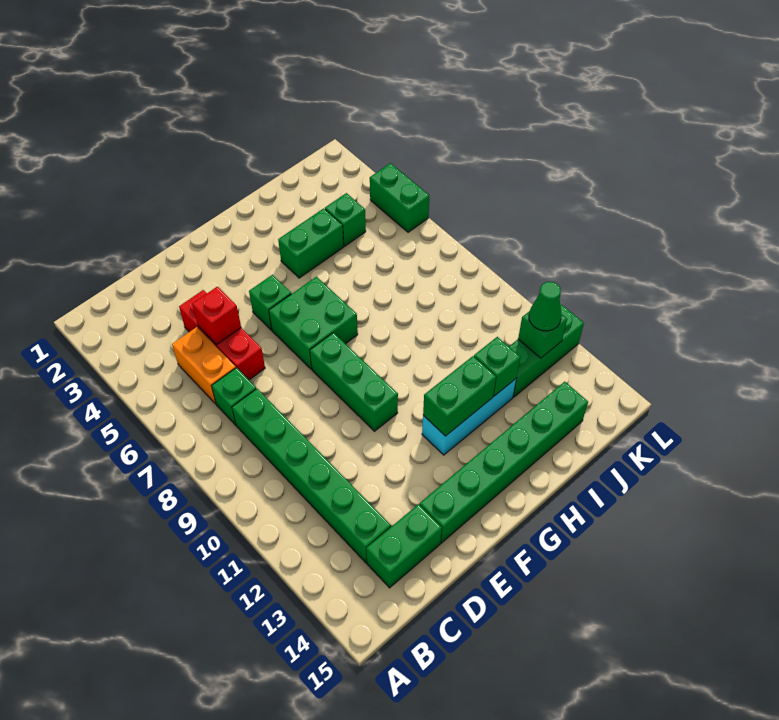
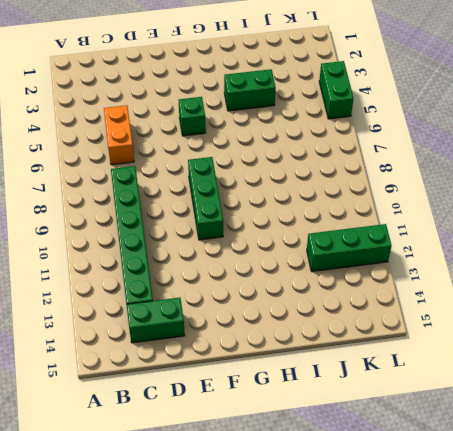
none -> green 1x1 brick [212,368,256,425]
none -> red 1x3 brick [179,290,265,380]
none -> green 1x6 brick [420,382,588,543]

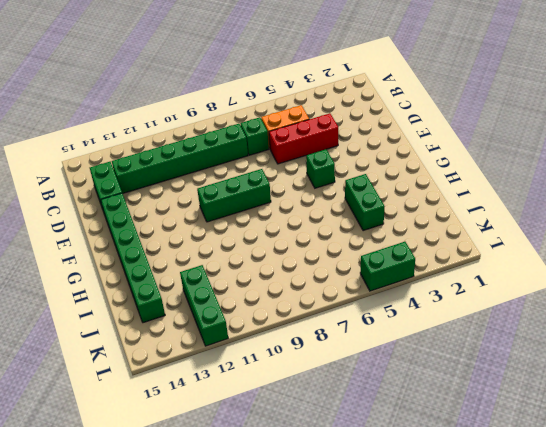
none -> green 2x2 brick [269,277,358,369]
none -> cyan 1x3 brick [422,379,516,455]
none -> green 1x1 brick [325,193,366,246]

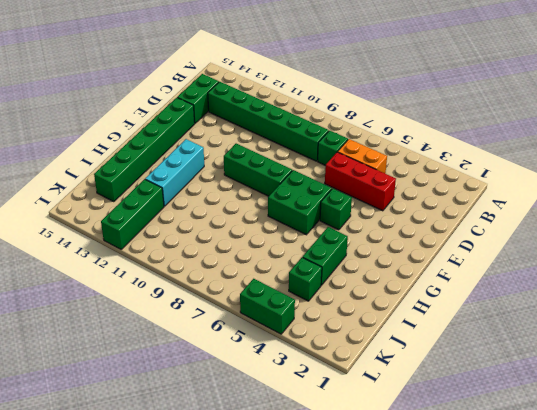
none -> red 1x1 brick [192,287,241,345]
none -> green 1x2 brick [423,356,496,436]
none -> green 1x1 brick [474,337,520,396]

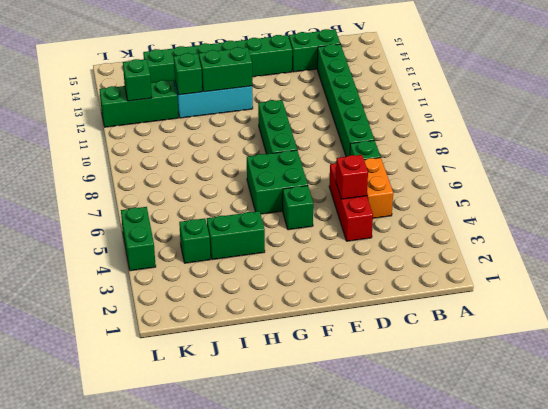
none -> green 1x1 cone [529,282,562,331]

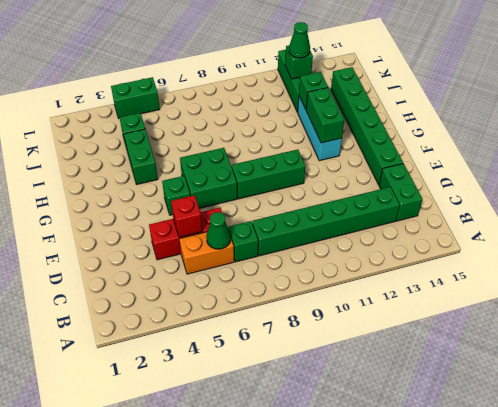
green 1x1 cone [206,212,231,249] -> none

